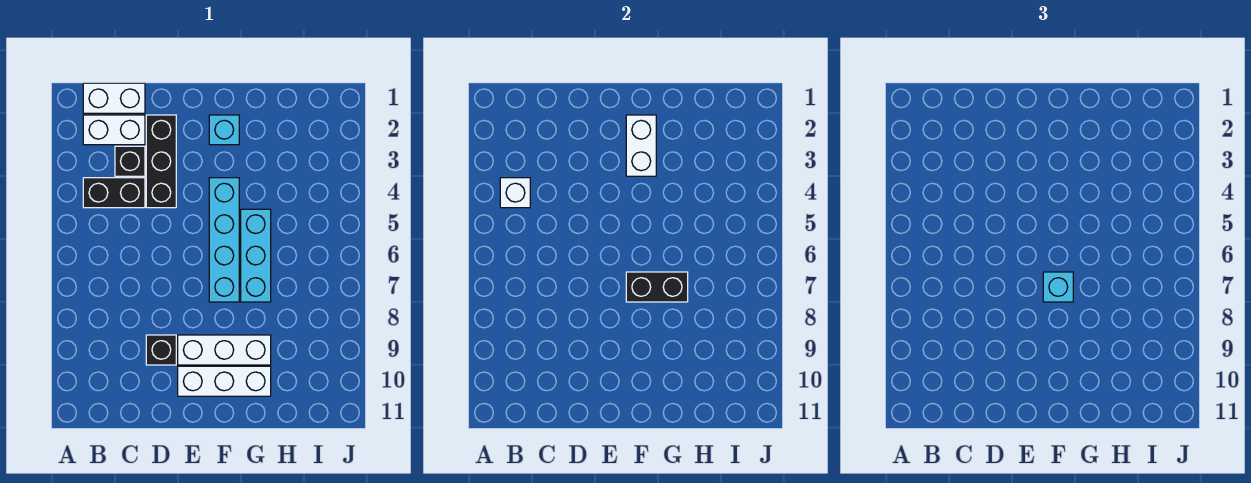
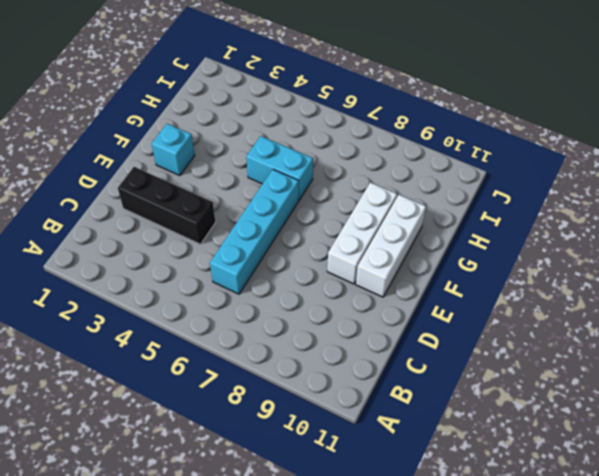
cyan 1x4 brick [210,169,299,294] -> cyan 1x4 brick turned to [209,178,239,302]
cyan 1x2 brick [246,136,313,200] -> cyan 1x3 brick [241,209,271,302]
none -> white 1x2 brick [83,83,145,113]
none -> white 1x2 brick [83,115,145,145]
none -> black 1x2 brick [83,178,145,208]

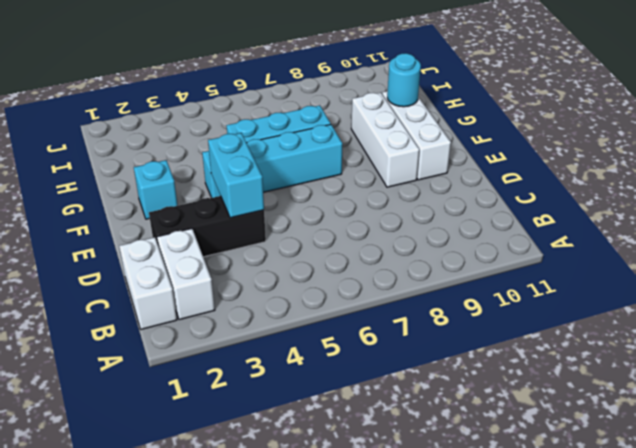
cyan 1x2 brick [208,133,264,218] -> none
cyan 1x1 round brick [387,53,421,107] -> none
none -> black 1x2 brick [83,178,145,208]
none -> black 1x1 brick [115,146,145,176]
none -> black 1x1 brick [146,335,176,365]

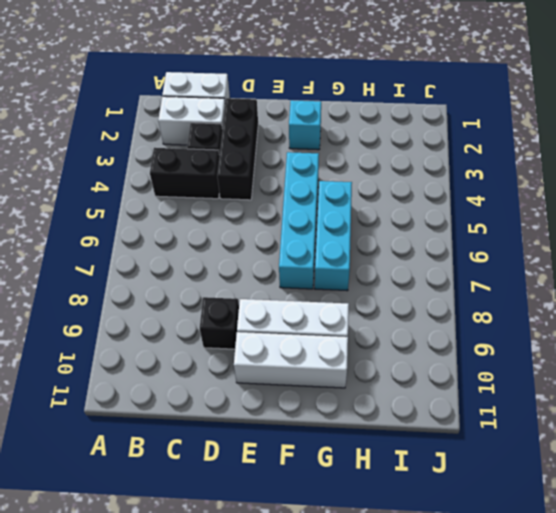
none -> white 1x1 brick [500,178,530,208]
none -> white 1x2 brick [626,115,656,176]
none -> black 1x2 brick [626,272,688,302]

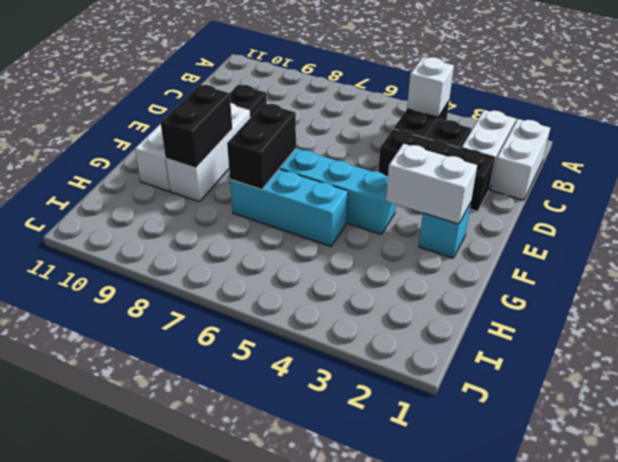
black 1x2 brick [160,85,232,168] -> none
none -> cyan 1x1 brick [1043,272,1073,302]

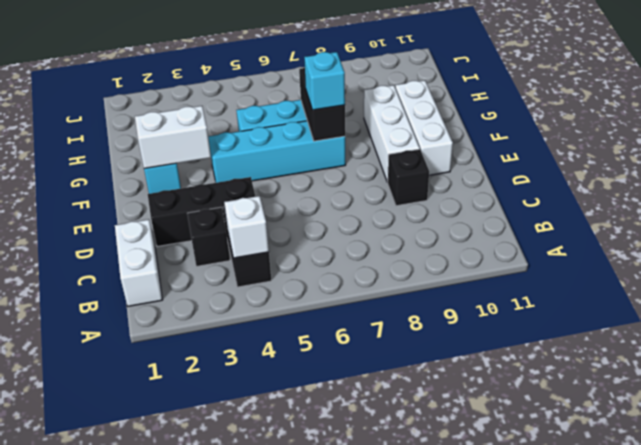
none -> white 1x2 brick [83,115,145,145]

